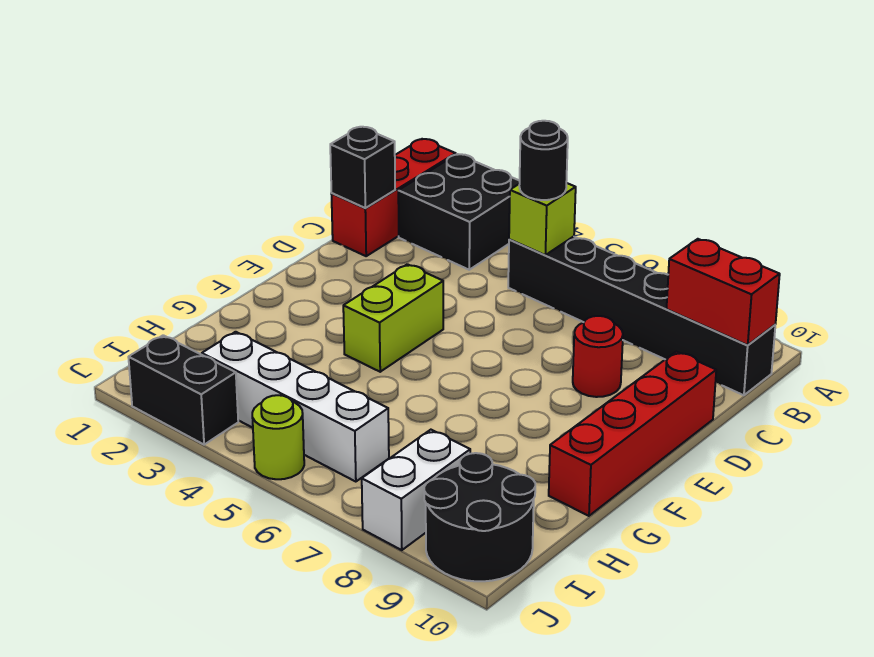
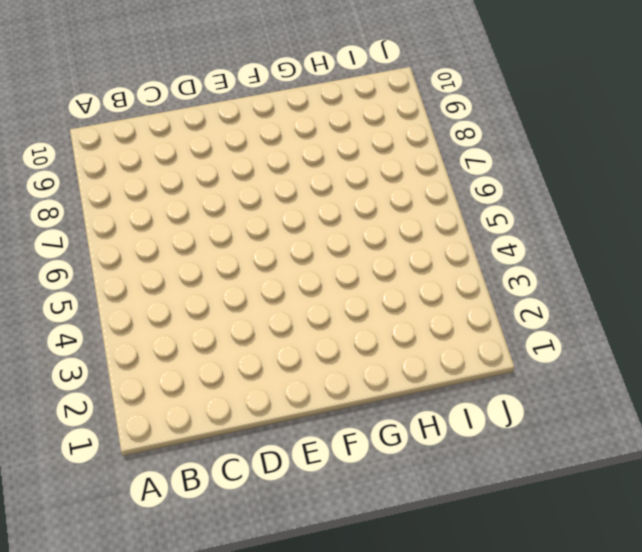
none -> red 1x3 brick [332,139,456,256]
none -> black 2x2 brick [398,154,520,270]
none -> black 1x6 brick [508,236,775,395]

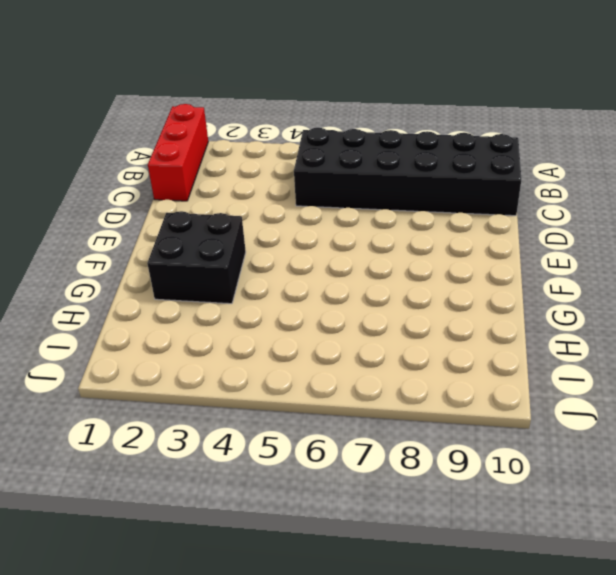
black 2x6 brick [294,128,521,216] -> black 1x6 brick [508,236,775,395]
black 2x2 brick [147,211,246,304] -> black 2x2 brick moved to [398,154,520,270]
none -> red 1x1 round brick [573,316,623,397]
none -> red 1x4 brick [549,352,716,516]
none -> lime 1x2 brick [343,264,443,372]

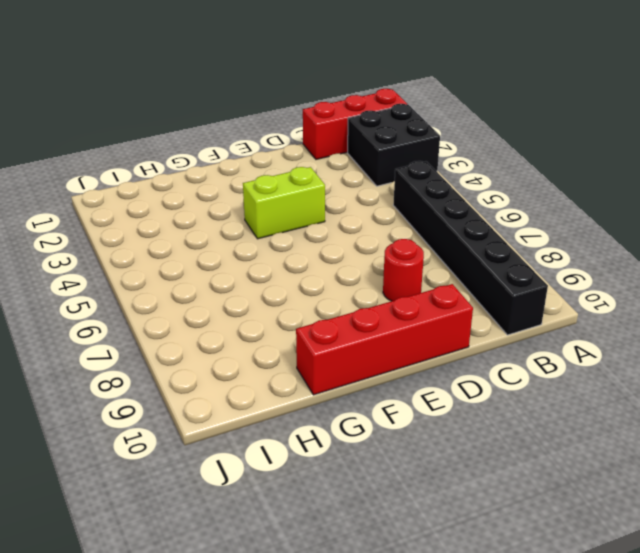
none -> white 1x4 brick [202,332,389,482]
none -> white 1x2 brick [362,430,470,550]
none -> black 2x2 round brick [424,453,535,581]

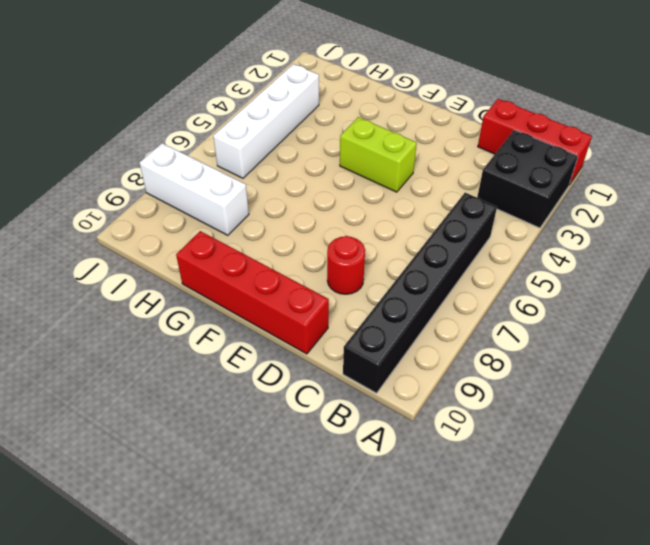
white 1x3 brick [140,143,249,235] -> white 1x2 brick [362,430,470,550]
none -> black 2x2 round brick [424,453,535,581]
none -> black 1x2 brick [128,335,238,445]
none -> lime 1x1 round brick [252,395,304,479]

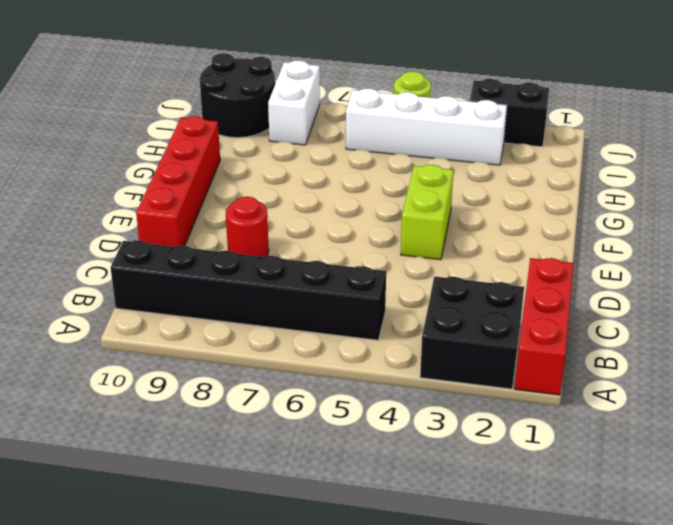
none -> lime 1x1 brick [509,183,576,255]
none -> red 1x2 brick [667,239,780,345]
none -> black 1x1 brick [330,127,395,208]

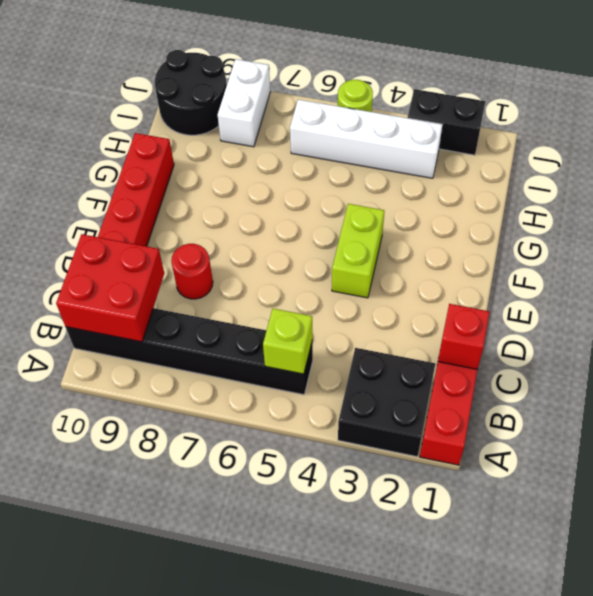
red 2x2 brick [56,234,164,342] -> red 1x2 brick [667,239,780,345]
red 1x1 brick [438,304,490,369] -> black 1x1 brick [330,127,395,208]
none -> black 1x1 round brick [519,121,568,200]

